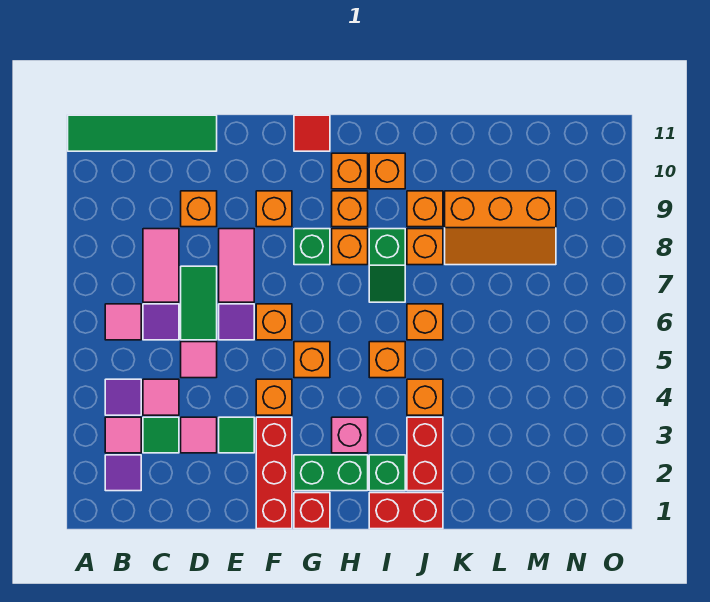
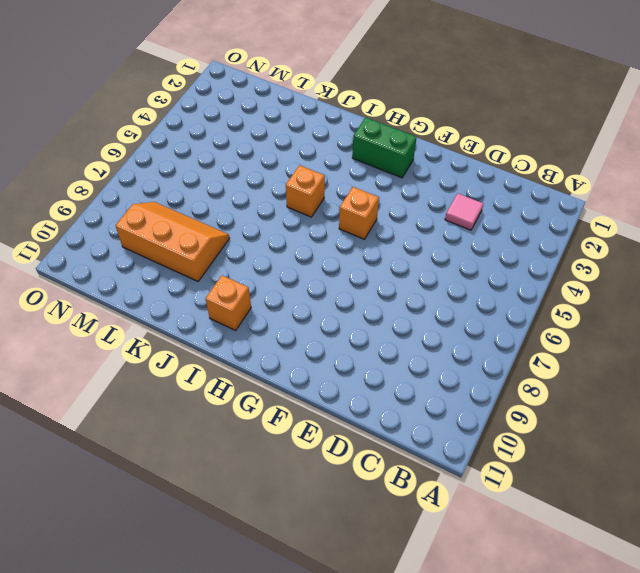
none -> green 1x4 tile [68,115,217,151]
none -> purple 1x1 tile [105,455,141,491]
none -> pink 1x1 tile [105,417,141,453]
none -> purple 1x1 tile [105,379,141,415]

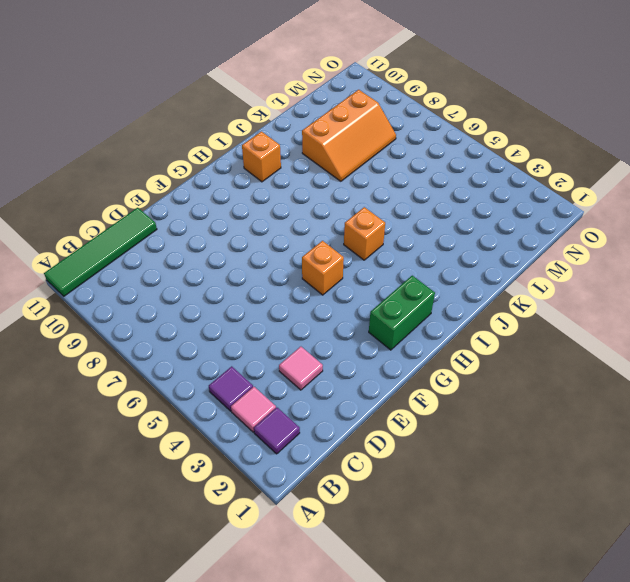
none -> pink 1x1 tile [105,304,141,340]
none -> green 1x1 tile [143,417,179,453]
none -> pink 1x1 tile [143,379,179,415]
none -> purple 1x1 tile [143,304,179,340]

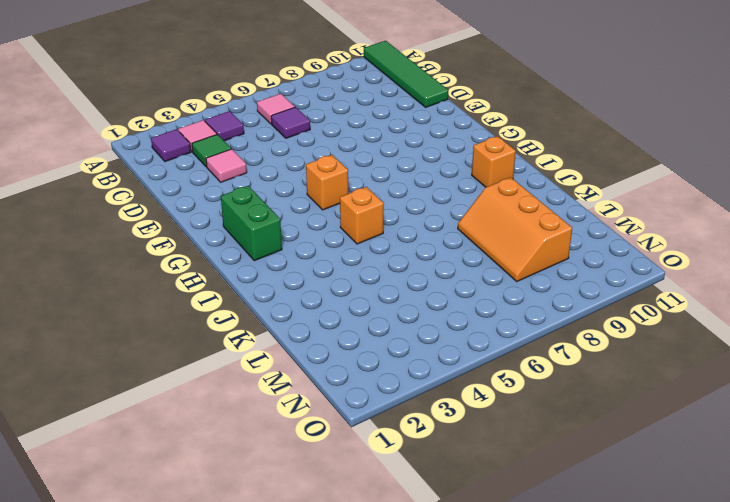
none -> pink 1x1 tile [143,379,179,415]
none -> pink 1x2 tile [143,229,179,302]
none -> pink 1x1 tile [181,342,217,378]
none -> green 1x2 tile [181,266,217,340]

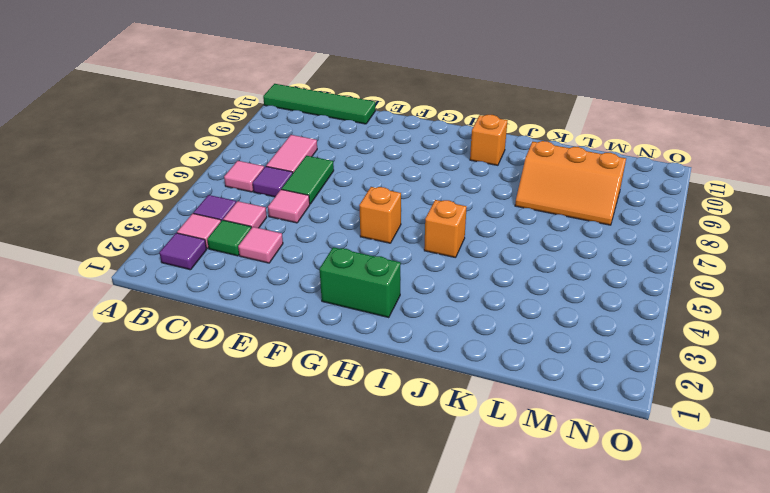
none -> orange 1x1 brick [181,191,217,227]
none -> green 1x1 tile [219,417,254,453]
none -> purple 1x1 tile [219,304,254,340]
none -> pink 1x2 tile [219,229,254,302]

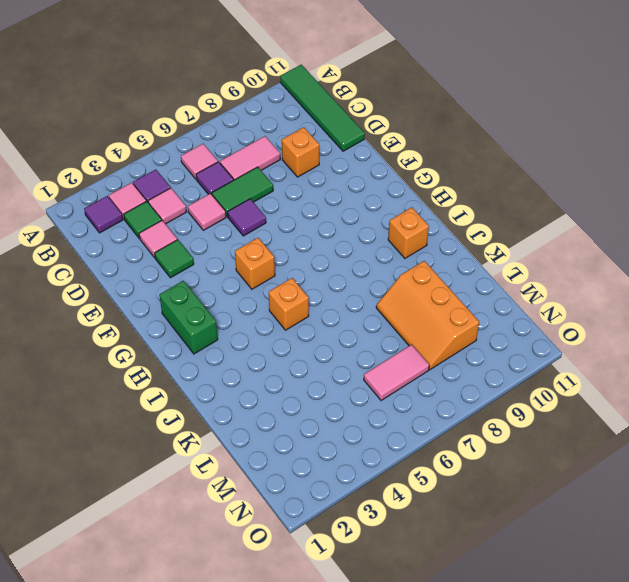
pink 1x2 tile [364,345,429,401] -> pink 1x2 tile moved to [219,229,254,302]
none -> red 1x3 brick [256,417,292,529]
none -> orange 1x1 brick [256,379,292,415]
none -> orange 1x1 brick [256,304,292,340]
none -> orange 1x1 brick [256,191,292,227]

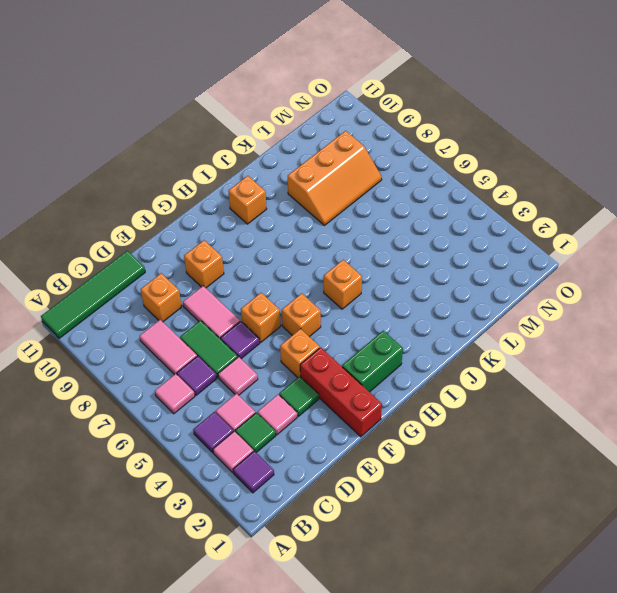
none -> red 1x1 brick [294,493,330,529]
none -> green 1x1 brick [294,229,330,265]
none -> red 1x1 tile [294,115,330,151]
none -> pink 1x1 brick [332,417,368,453]

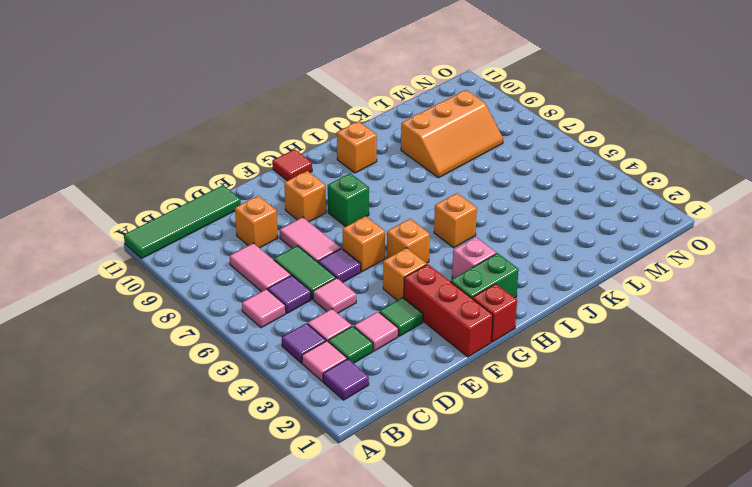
none -> orange 1x1 brick [332,229,368,265]
none -> orange 1x1 brick [332,191,368,227]
none -> orange 1x1 brick [332,153,368,189]
none -> red 1x2 brick [369,493,443,529]

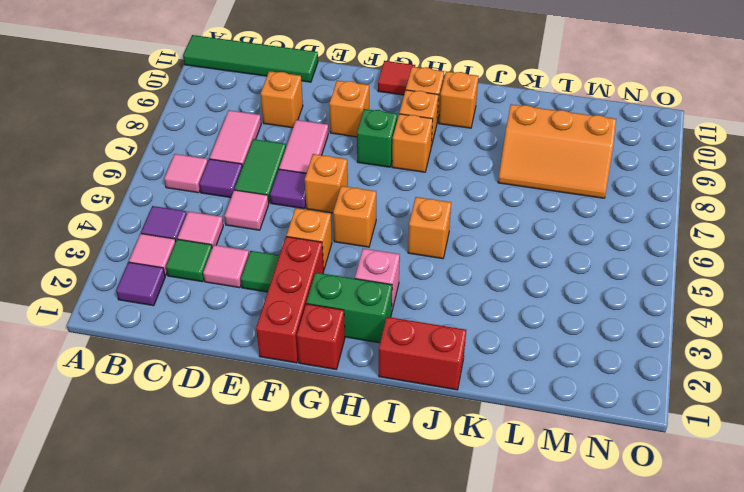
none -> green 1x1 brick [369,455,405,491]
none -> green 1x2 slope [369,229,405,302]
none -> red 1x2 brick [407,417,443,491]
none -> orange 1x1 brick [407,379,443,415]

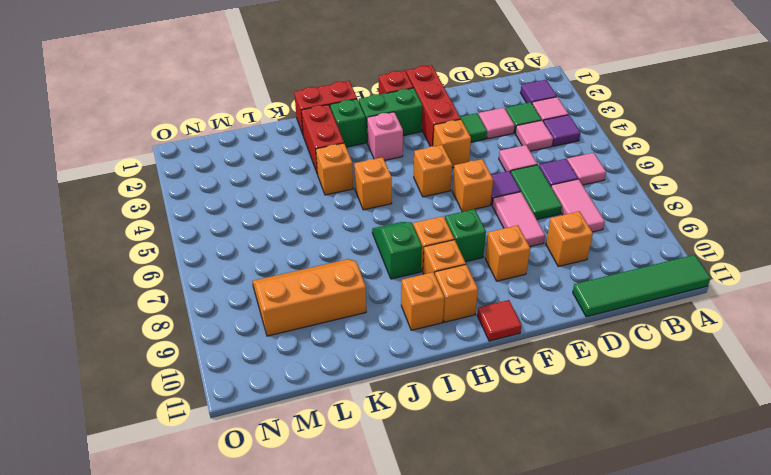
none -> orange 1x1 brick [407,304,443,340]
none -> orange 1x1 brick [407,229,443,265]
none -> orange 1x1 brick [407,191,443,227]

